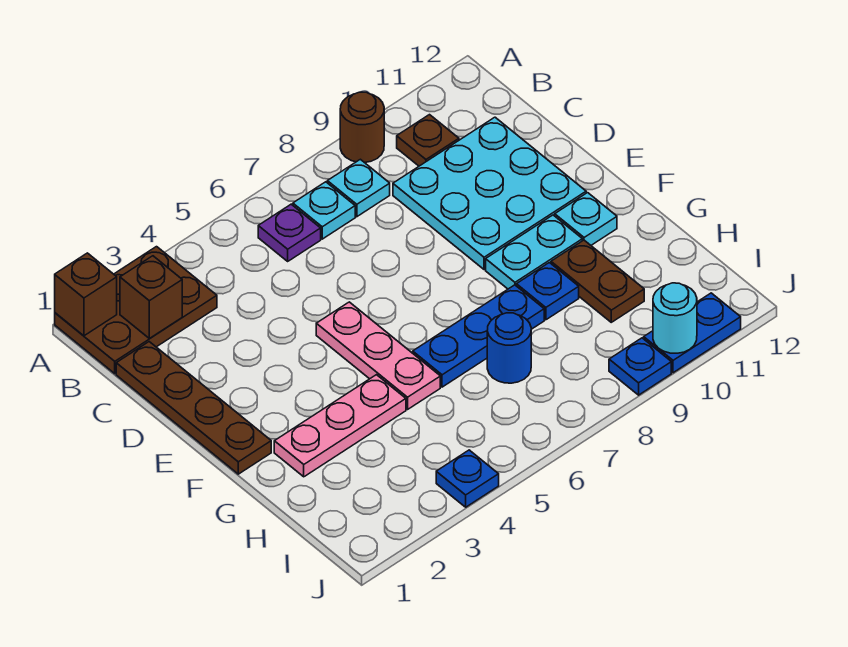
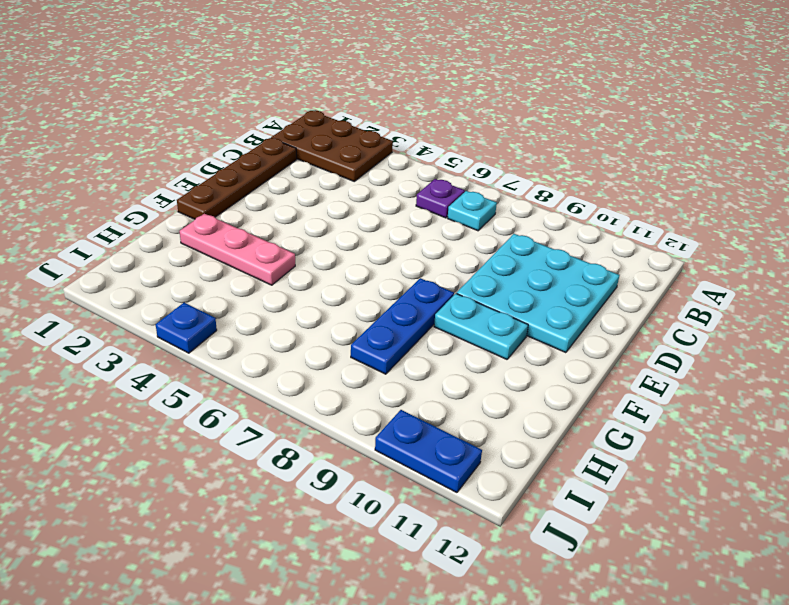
blue 1x3 plate [351,278,454,374] -> blue 1x3 plate turned to [413,285,544,387]
none -> brown 1x1 round brick [340,92,384,163]
none -> cyan 1x1 plate [327,159,390,217]
none -> brown 1x1 plate [397,115,459,166]

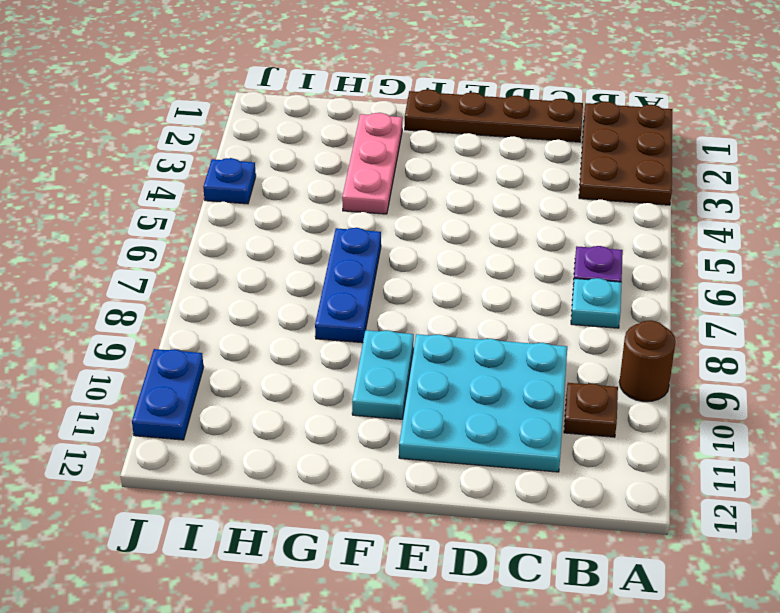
none -> cyan 1x1 plate [327,159,390,217]
none -> pink 1x3 plate [316,302,440,409]
none -> cyan 1x1 plate [555,193,617,245]

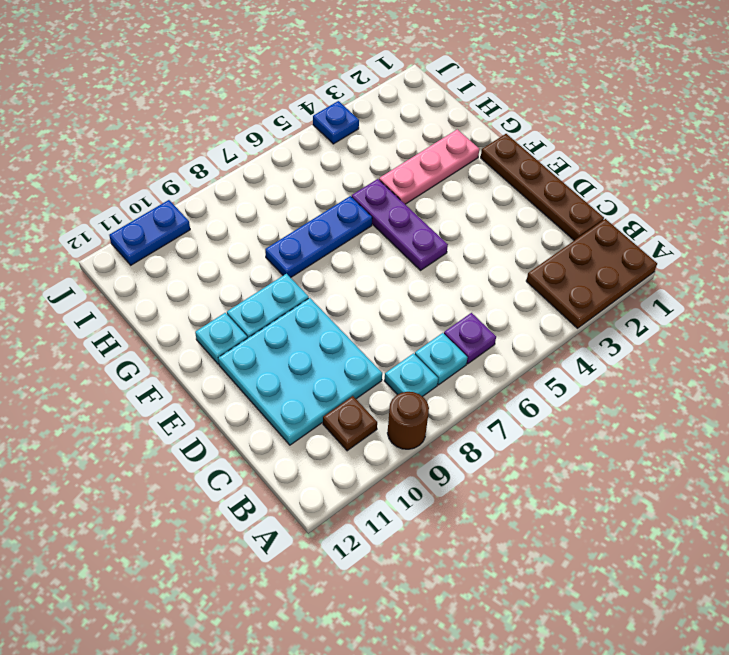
purple 1x3 plate [352,179,448,270] -> pink 1x3 plate [316,302,440,409]
none -> blue 1x1 plate [516,263,579,320]
none -> brown 1x2 plate [551,240,644,322]
none -> blue 1x1 round brick [487,313,531,383]

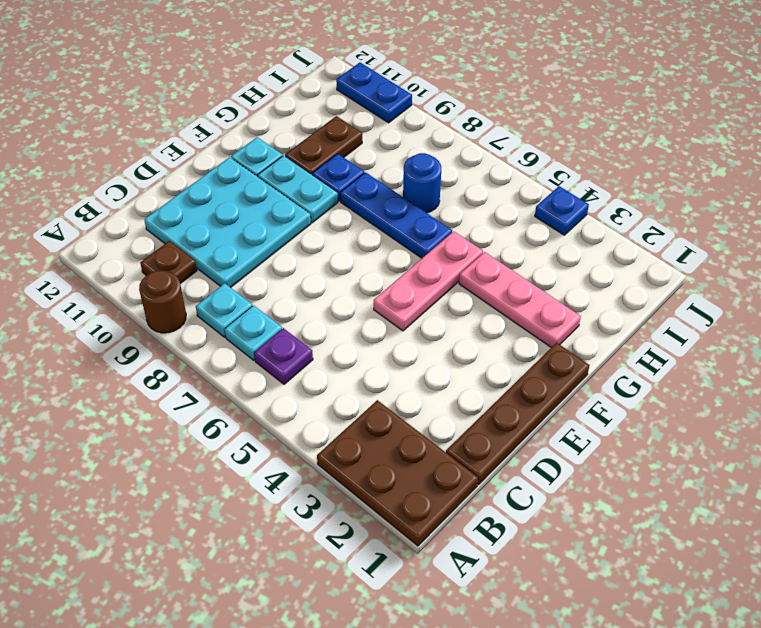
none -> blue 1x1 plate [609,338,671,395]
none -> brown 1x1 brick [55,253,117,336]
none -> brown 1x1 brick [120,256,182,339]

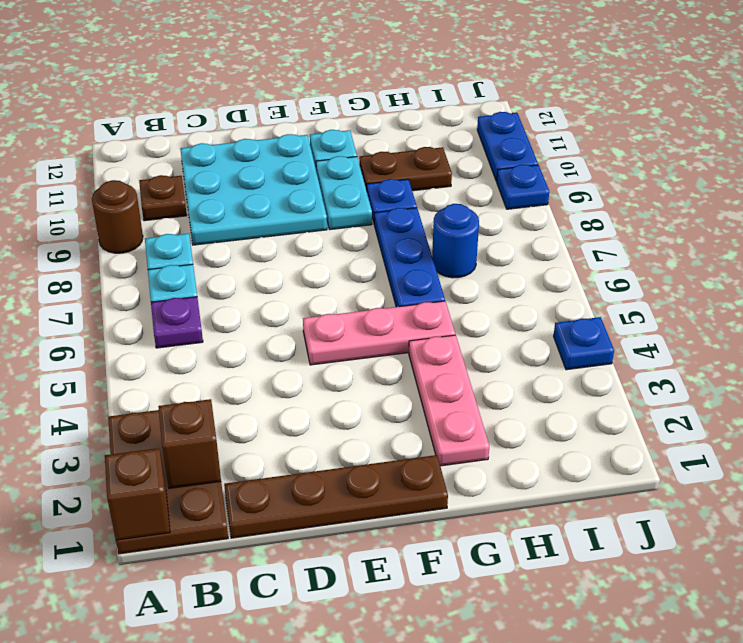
none -> cyan 1x1 round brick [653,283,697,353]

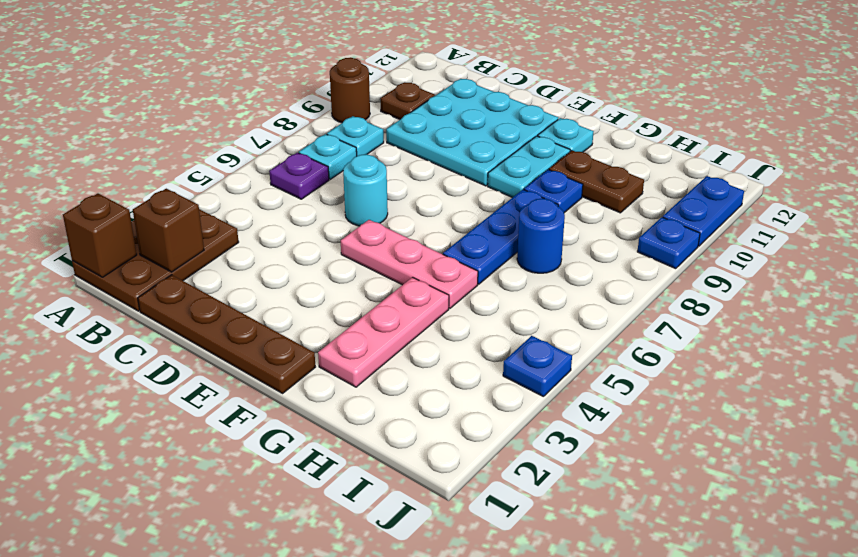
cyan 1x1 round brick [343,154,388,226] -> cyan 1x1 round brick moved to [653,283,697,353]

